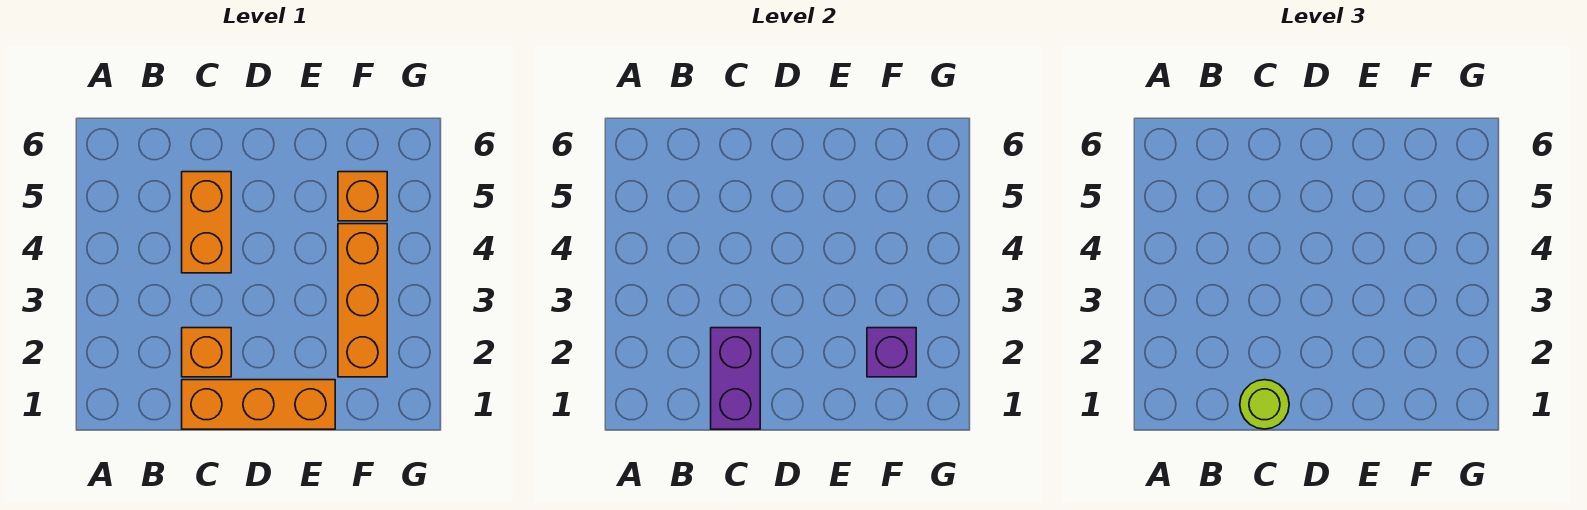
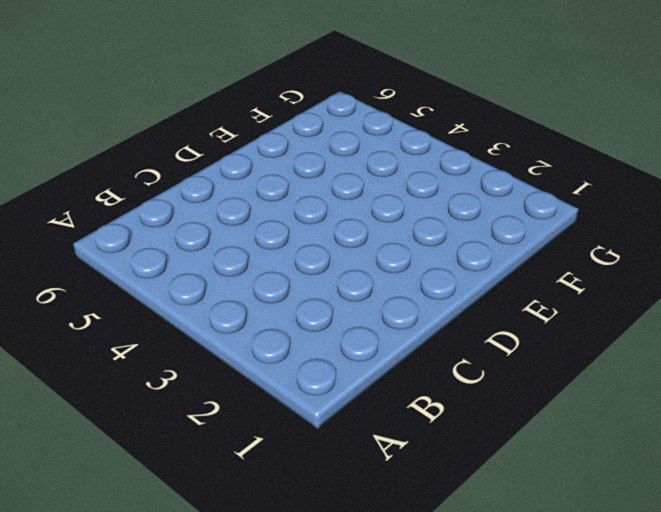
none -> orange 1x3 brick [182,380,335,429]
none -> orange 1x1 brick [182,328,231,377]

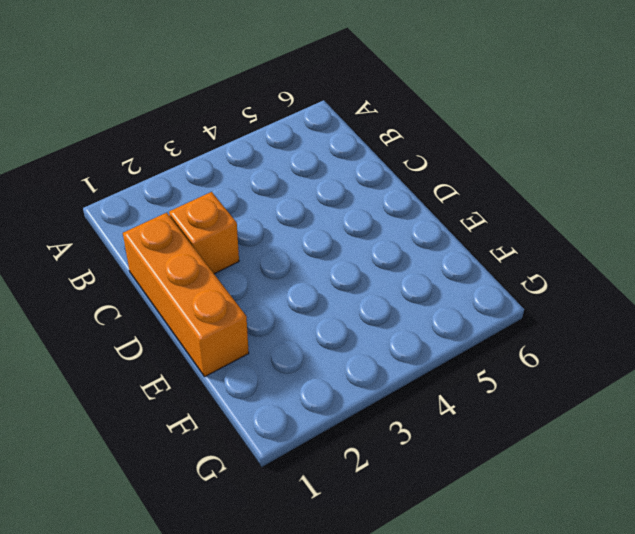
none -> orange 1x2 brick [182,172,231,273]
none -> orange 1x3 brick [338,224,387,377]

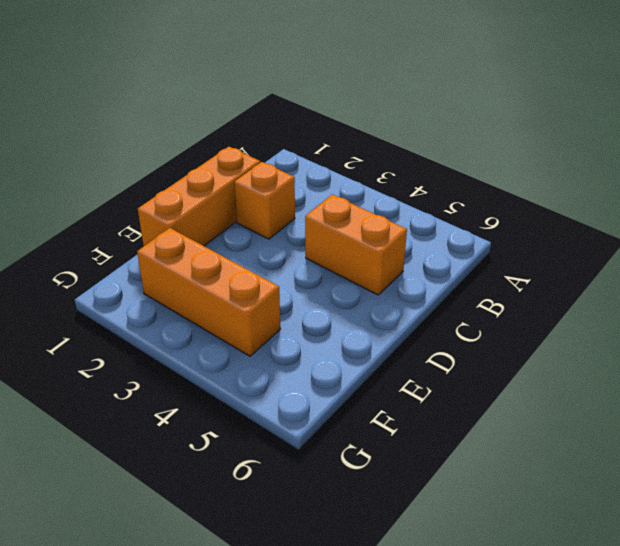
none -> orange 1x1 brick [338,172,387,221]
none -> purple 1x2 brick [711,328,760,429]

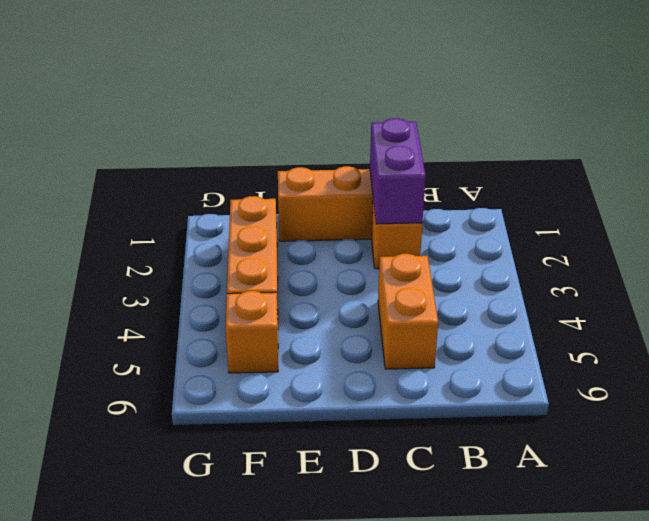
none -> purple 1x1 brick [867,328,916,377]
none -> lime 1x1 round brick [1240,380,1289,429]

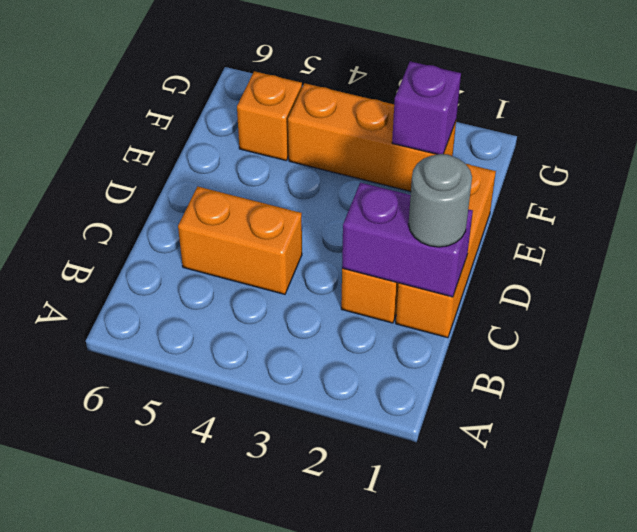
grey 1x1 round brick [409,154,472,247] -> lime 1x1 round brick [1240,380,1289,429]

